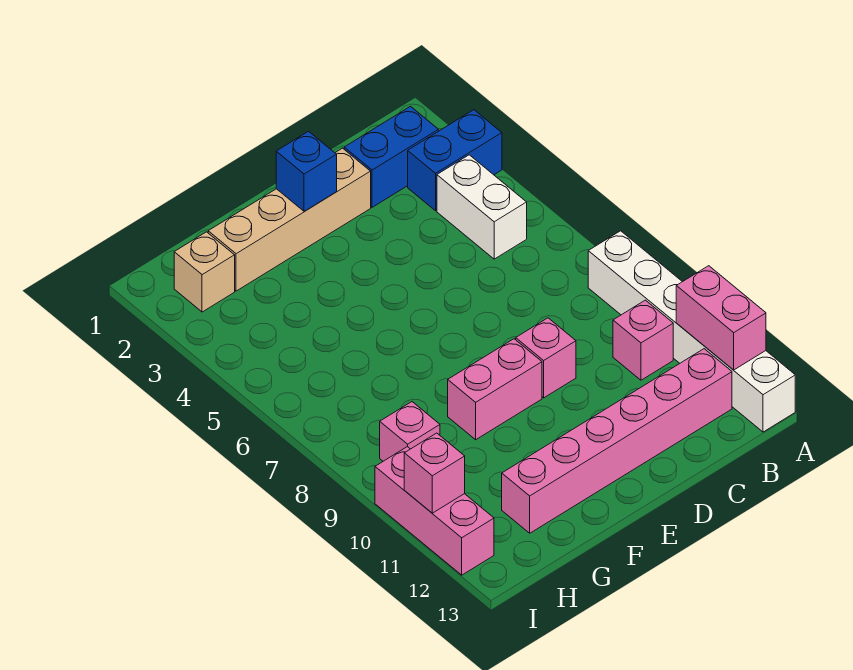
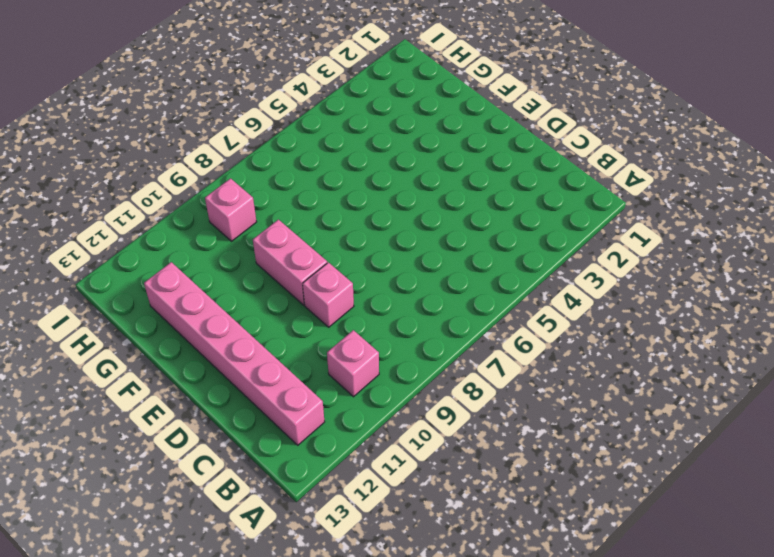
none -> blue 1x2 brick [408,110,502,211]
none -> white 1x6 brick [588,231,795,432]
none -> blue 1x2 brick [344,106,439,207]

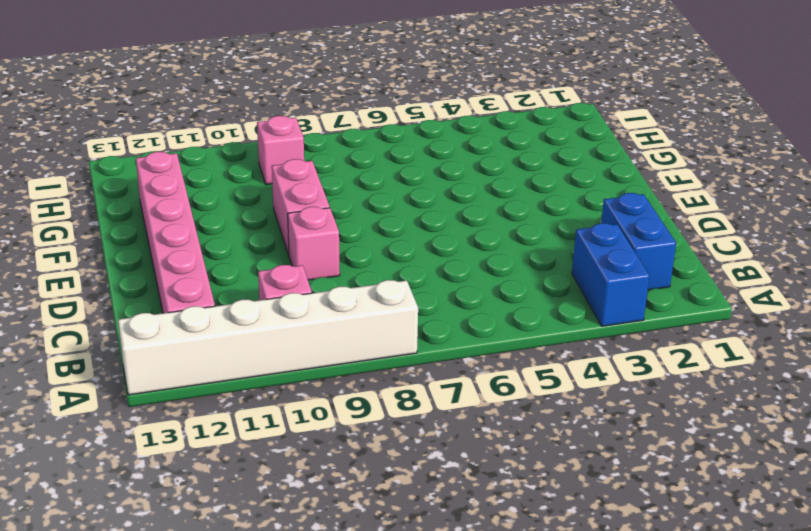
none -> white 1x2 brick [437,155,527,259]
none -> tan 1x4 brick [208,148,371,291]
none -> tan 1x1 brick [174,232,235,312]

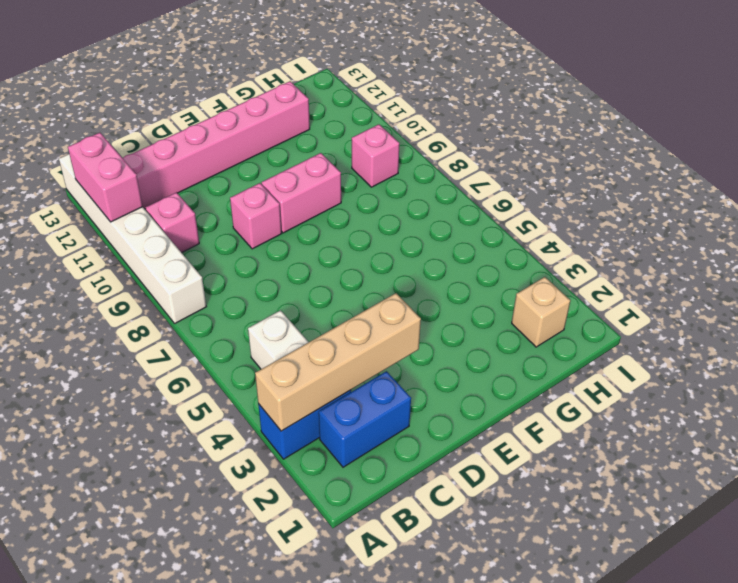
tan 1x4 brick [255,293,421,431] -> tan 1x4 brick moved to [208,148,371,291]
none -> pink 1x3 brick [375,447,494,575]
none -> blue 1x1 brick [276,131,337,212]
none -> pink 1x1 brick [404,433,465,513]

